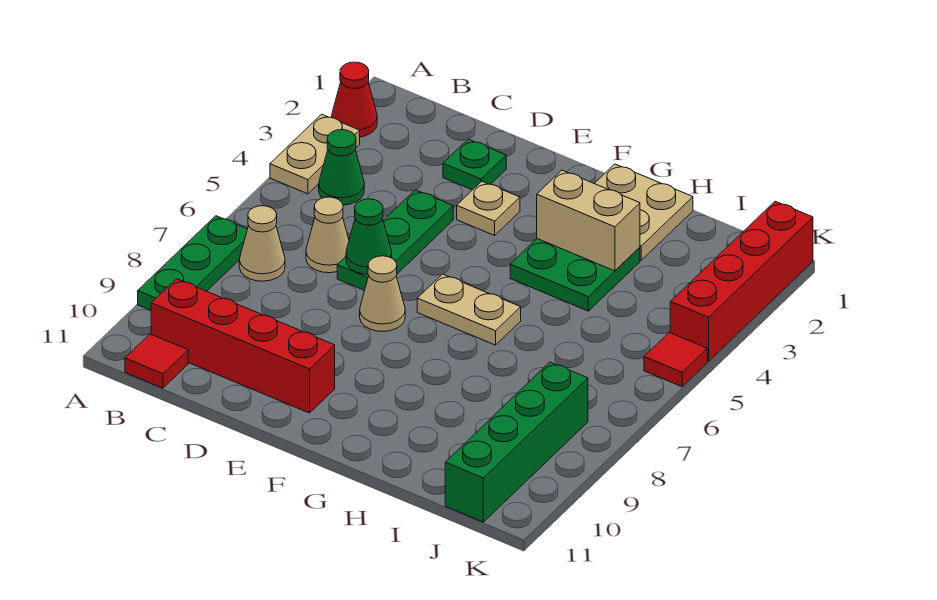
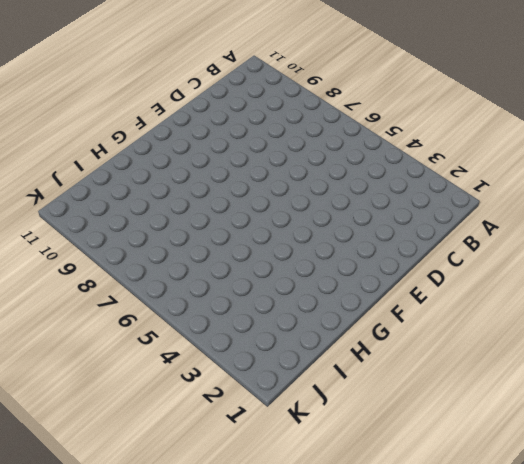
none -> red 1x1 cone [332,62,377,137]
none -> tan 1x2 plate [270,114,360,194]
none -> green 1x3 plate [138,216,247,310]

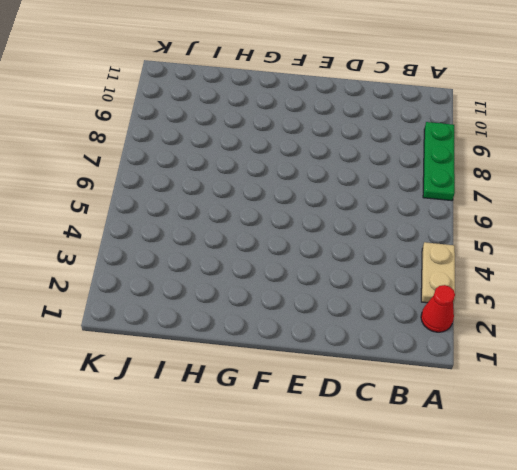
none -> green 1x1 cone [319,130,364,205]
none -> tan 1x1 cone [239,206,285,281]
none -> red 1x4 brick [151,279,335,413]

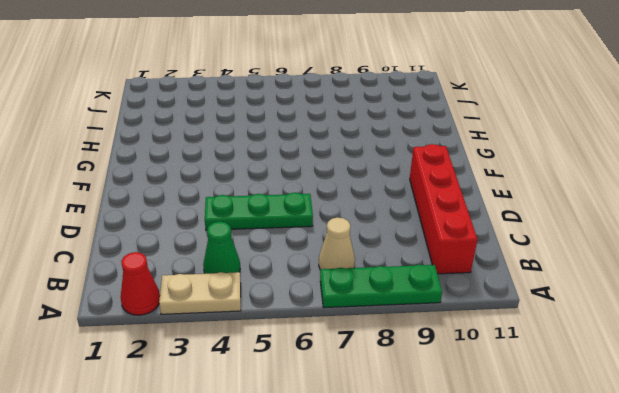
none -> red 1x1 tile [125,334,188,388]
none -> tan 1x1 cone [306,197,349,273]
none -> green 1x1 plate [443,139,506,190]

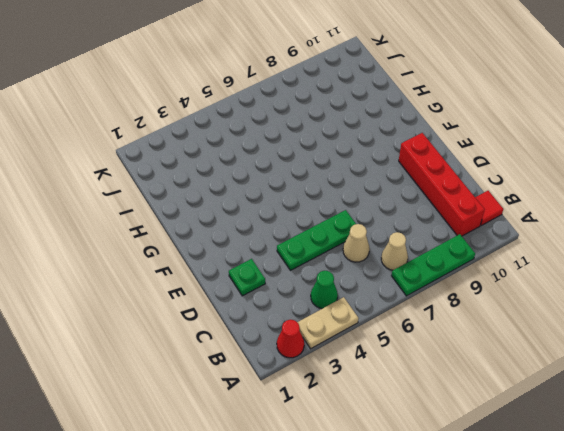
none -> tan 1x1 plate [457,181,520,235]
none -> tan 1x1 cone [360,256,405,332]
none -> tan 1x2 plate [417,274,521,345]

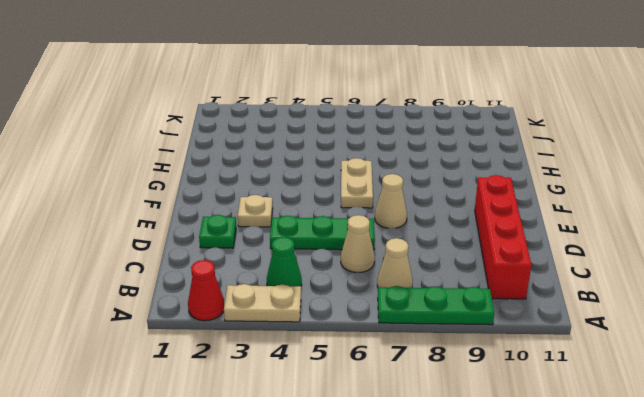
none -> red 1x1 tile [125,334,188,388]
none -> tan 2x2 plate [594,164,693,260]
none -> green 2x2 plate [510,239,640,311]

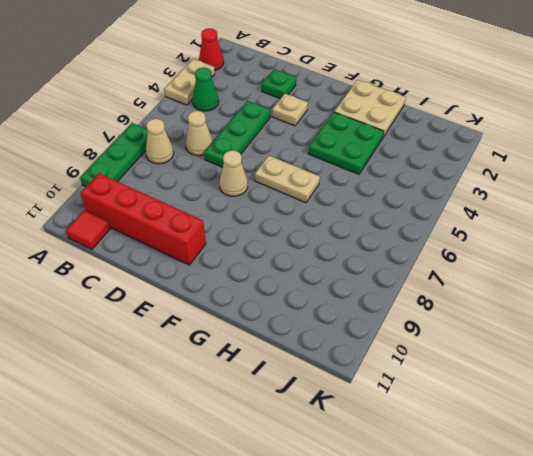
none -> green 1x4 brick [445,362,588,522]
none -> red 1x4 brick [670,201,813,361]
none -> red 1x1 tile [644,332,707,387]

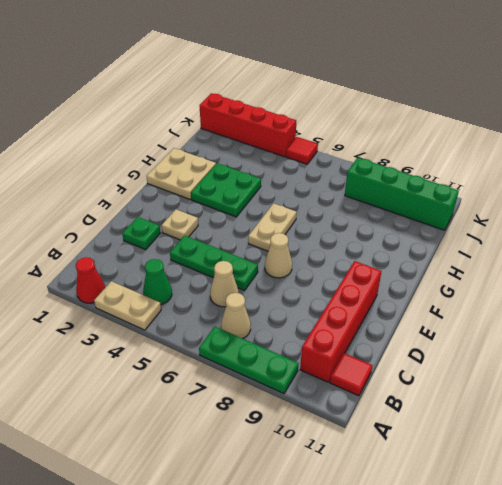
none -> green 1x1 cone [346,199,392,274]
none -> tan 1x2 brick [537,170,640,271]

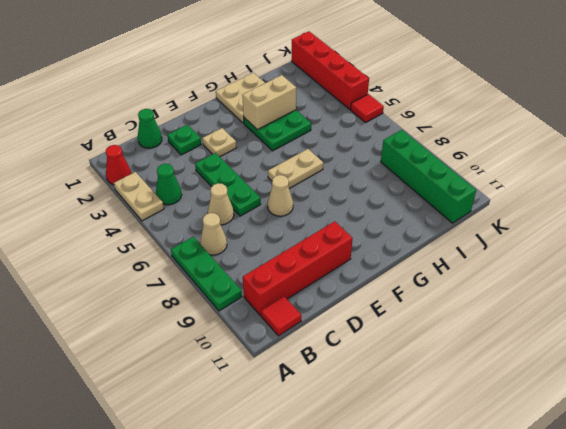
green 1x1 cone [138,109,162,148] -> green 1x1 cone moved to [346,199,392,274]

